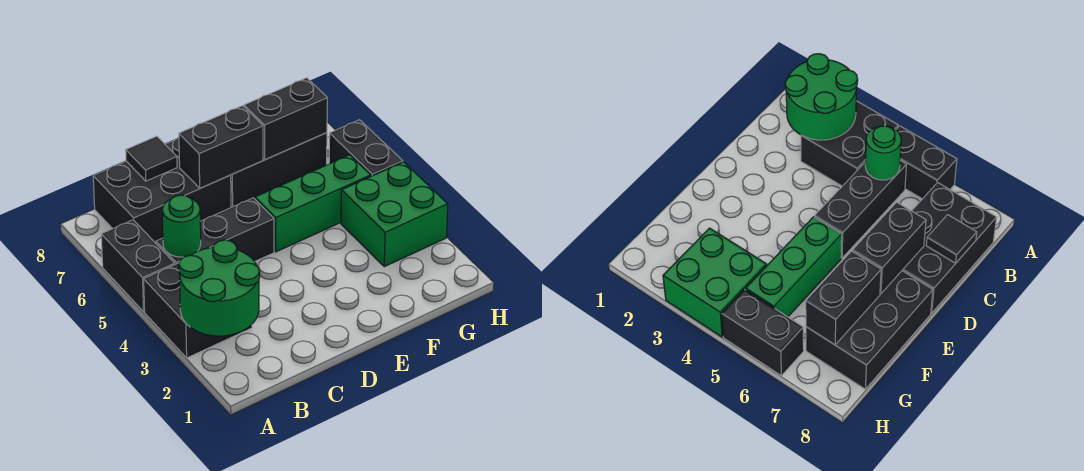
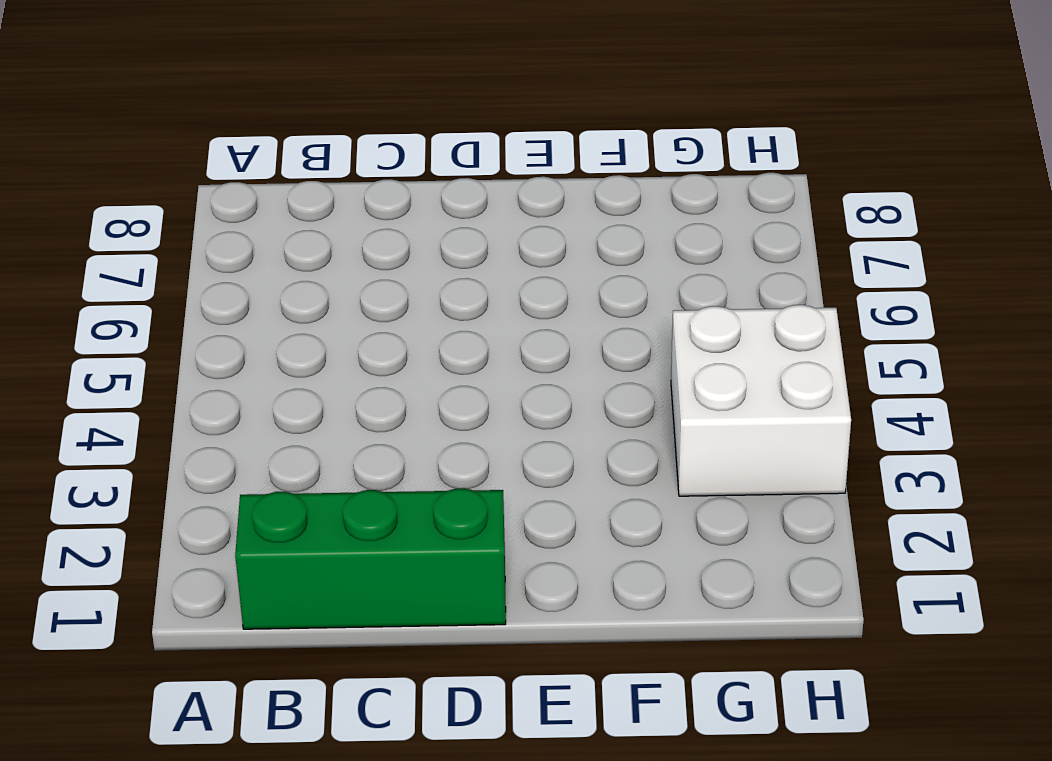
green 1x3 brick [235,488,506,629] -> green 1x3 brick moved to [255,155,371,252]
white 2x2 brick [671,305,851,496] -> green 2x2 brick [341,162,448,267]
none -> black 2x2 brick [144,263,252,358]
none -> black 1x2 brick [101,220,175,312]
none -> black 1x3 brick [156,198,274,264]

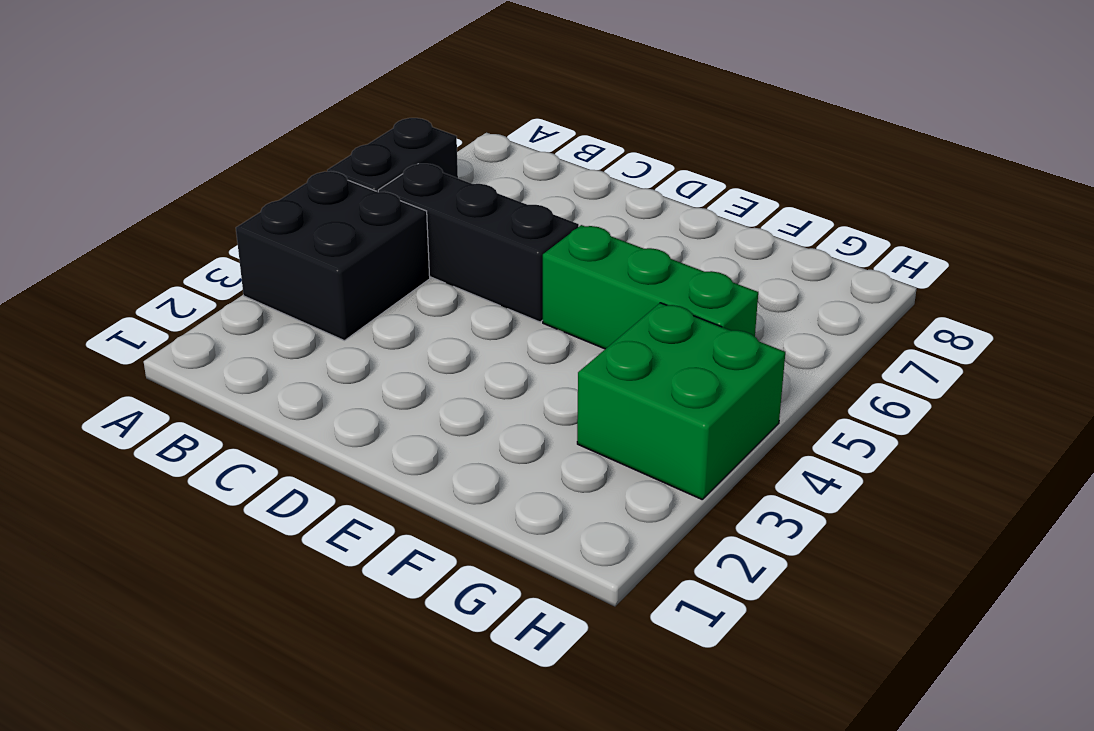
none -> black 2x3 brick [93,138,231,243]
none -> black 2x3 brick [231,132,327,207]
none -> black 1x2 brick [329,120,403,176]

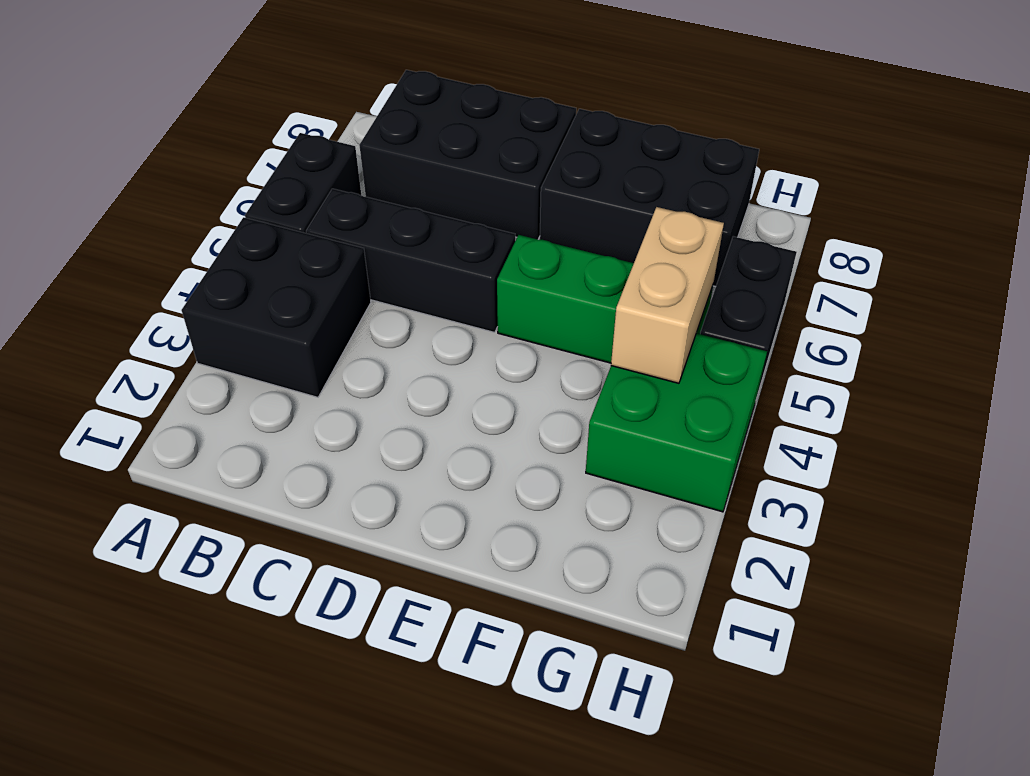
tan 1x2 brick [611,207,724,383] -> none
none -> green 2x2 round brick [179,240,260,336]
none -> green 1x1 round brick [162,195,201,257]
none -> black 1x1 tile [126,136,177,181]

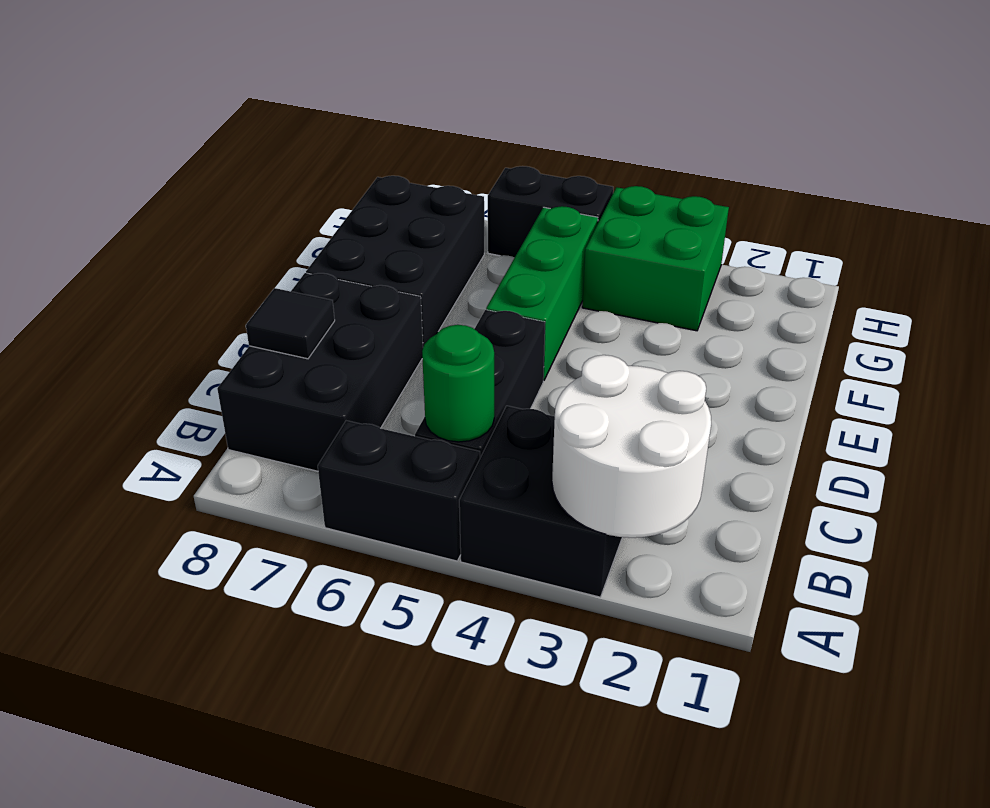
white 2x2 round brick [552,355,711,538] -> green 2x2 round brick [179,240,260,336]
none -> black 1x2 brick [179,106,263,188]
none -> black 1x2 brick [244,78,327,160]

